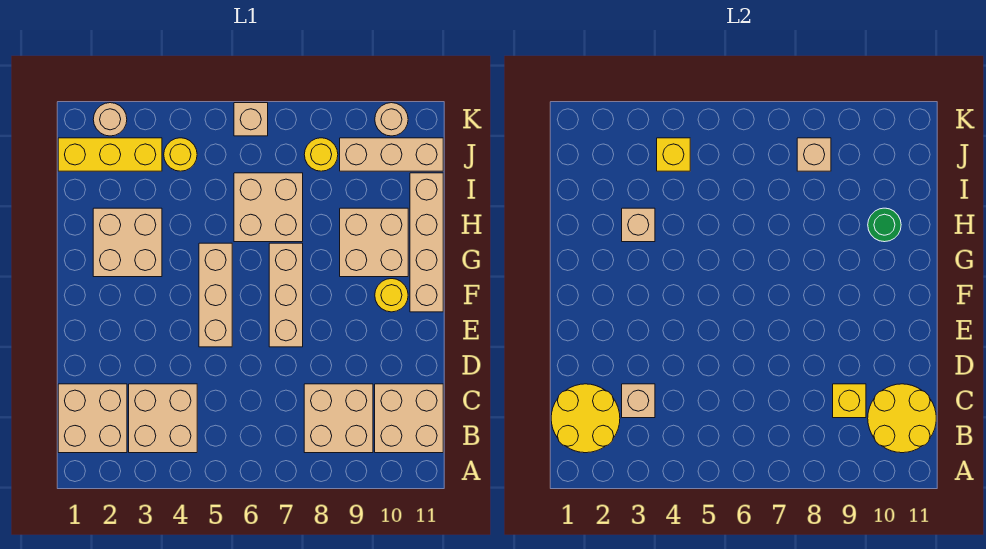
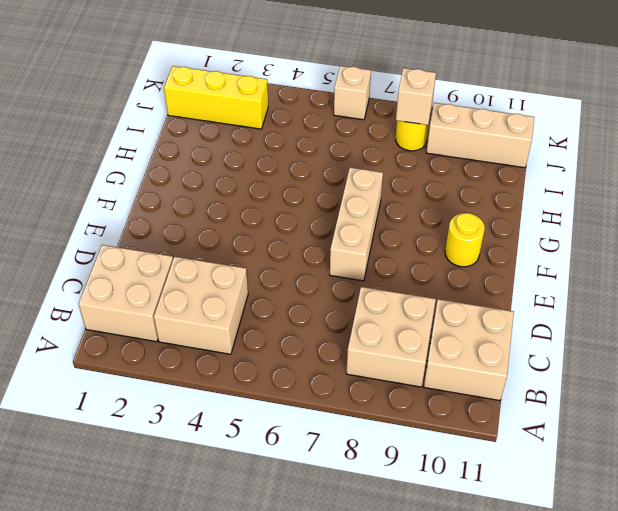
none -> tan 1x3 brick [199,243,232,347]
none -> tan 1x4 brick [410,173,443,312]
none -> tan 2x2 brick [93,208,162,277]

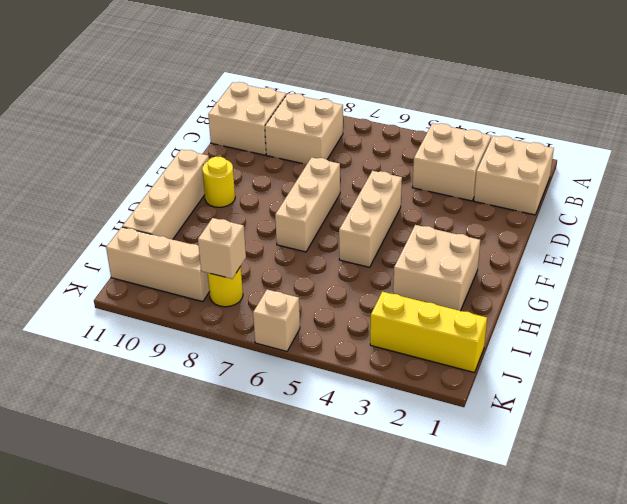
none -> tan 2x2 brick [340,208,408,277]
none -> tan 2x2 brick [234,173,303,242]
none -> yellow 1x1 round brick [164,138,197,171]

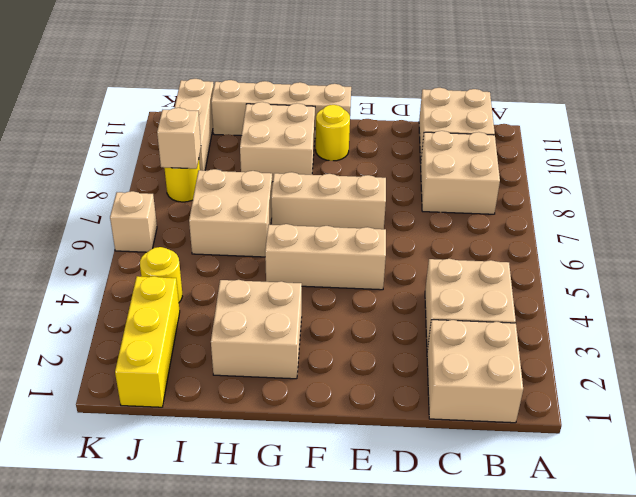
none -> tan 1x1 round brick [93,103,127,136]
none -> tan 1x1 round brick [375,103,408,136]
none -> yellow 2x2 round brick [551,384,620,453]

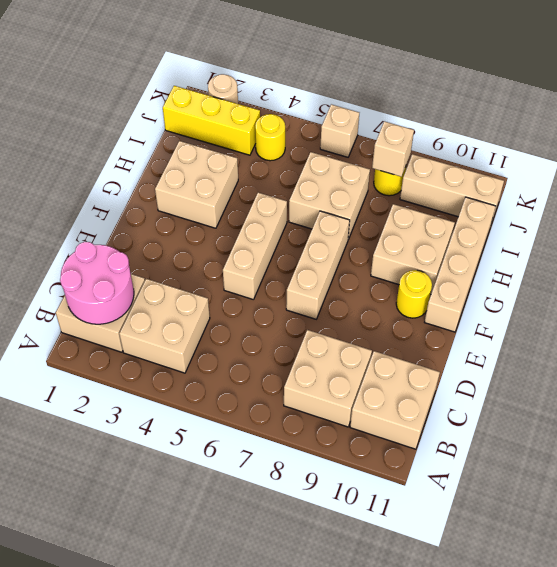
pink 2x2 round brick [60,242,134,324] -> yellow 2x2 round brick [551,384,620,453]
none -> tan 1x1 round brick [375,103,408,136]
none -> yellow 2x2 round brick [868,384,936,453]
none -> tan 1x1 brick [622,384,655,418]

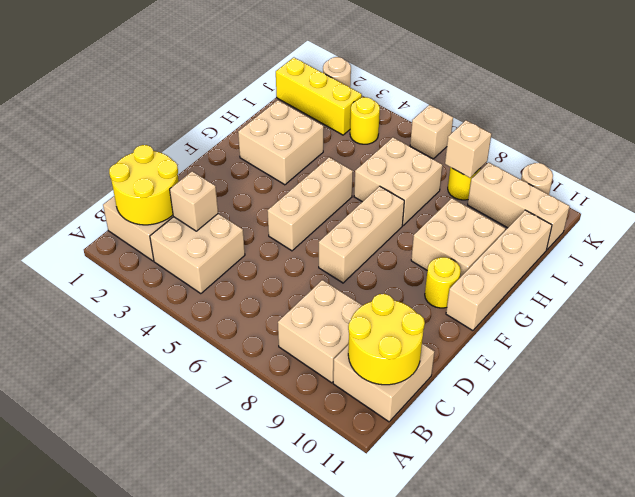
none -> yellow 1x1 brick [833,384,866,418]
none -> tan 1x1 brick [622,208,655,242]
none -> green 1x1 round brick [868,208,901,242]

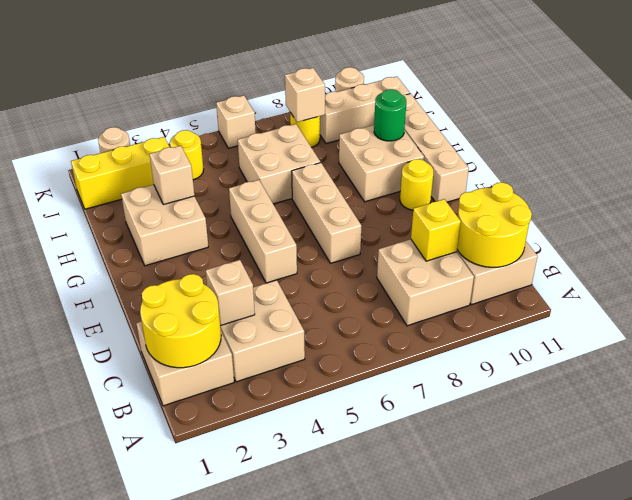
none -> yellow 1x1 brick [657,138,690,171]

